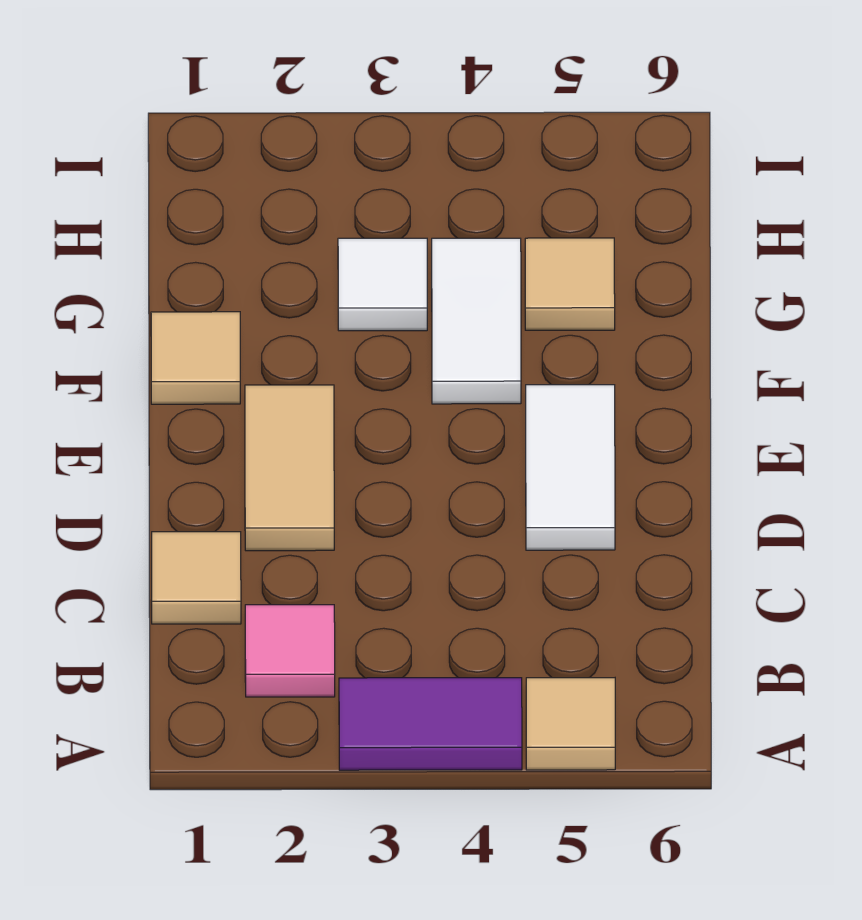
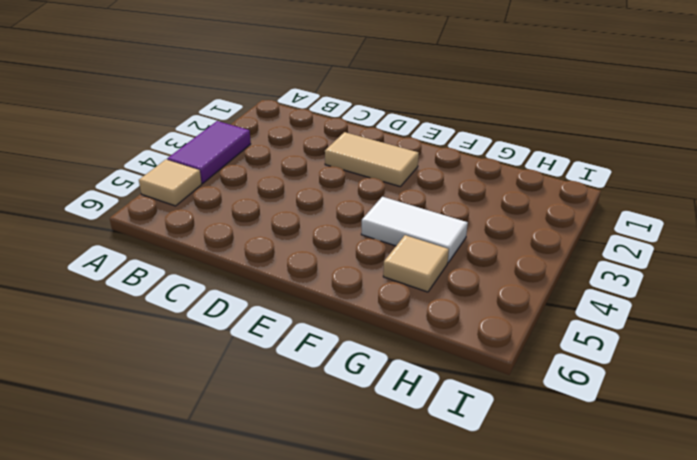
none -> pink 1x1 tile [245,605,335,697]
none -> tan 1x1 tile [152,532,241,624]

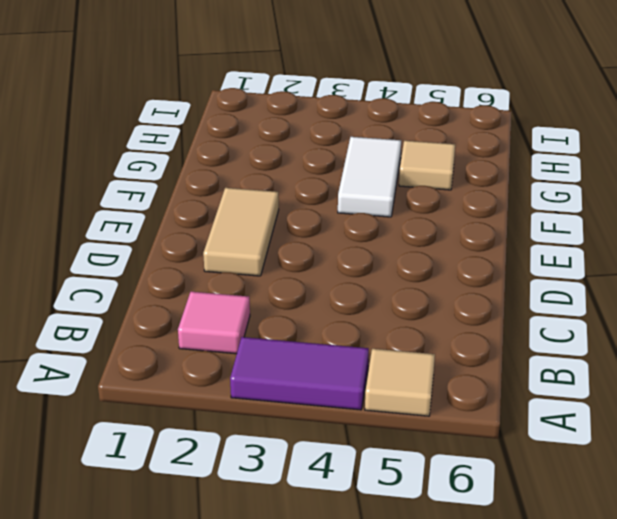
none -> tan 1x1 tile [152,532,241,624]
none -> white 1x2 tile [526,385,615,550]

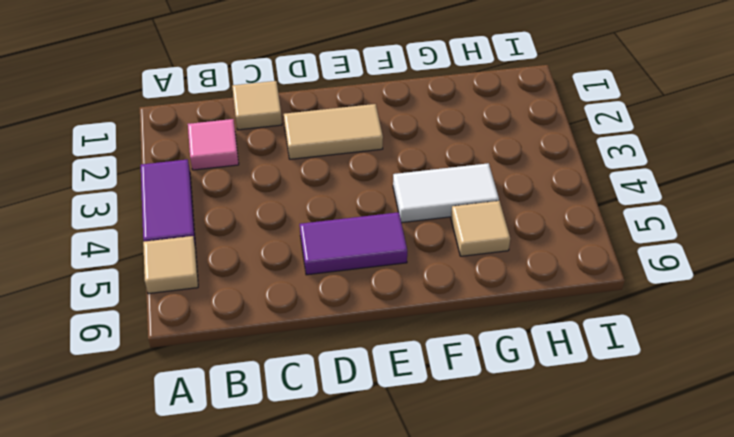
purple 1x2 tile [300,212,407,275] -> white 1x2 tile [526,385,615,550]
none -> tan 1x1 tile [151,312,240,404]
none -> white 1x1 tile [338,238,427,331]

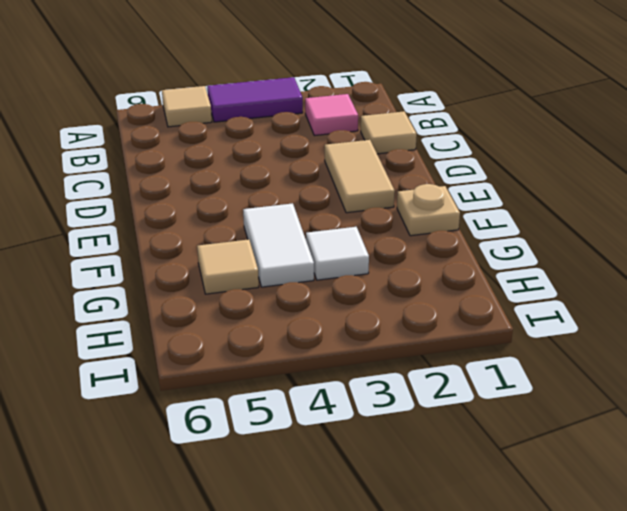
tan 1x1 plate [397,184,460,236] -> tan 1x1 tile [151,312,240,404]
none -> white 1x2 tile [526,385,615,550]

